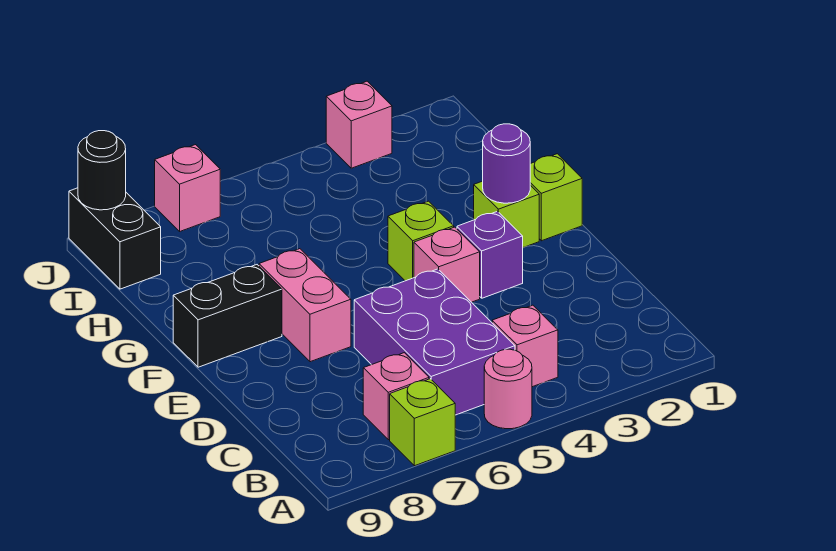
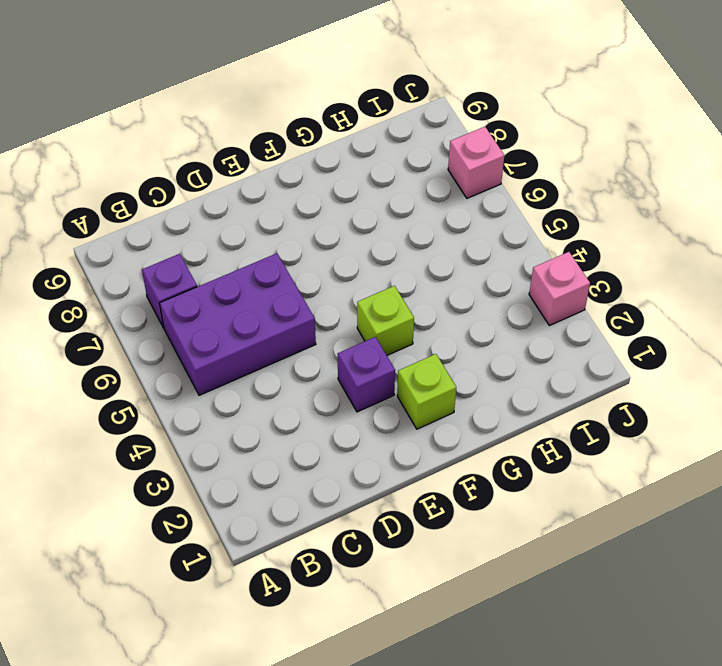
purple 1x1 brick [142,254,197,328] -> pink 1x1 brick [363,353,429,440]
none -> pink 1x1 round brick [484,349,532,429]
none -> lime 1x1 brick [390,379,455,466]
none -> pink 1x1 brick [492,305,558,387]

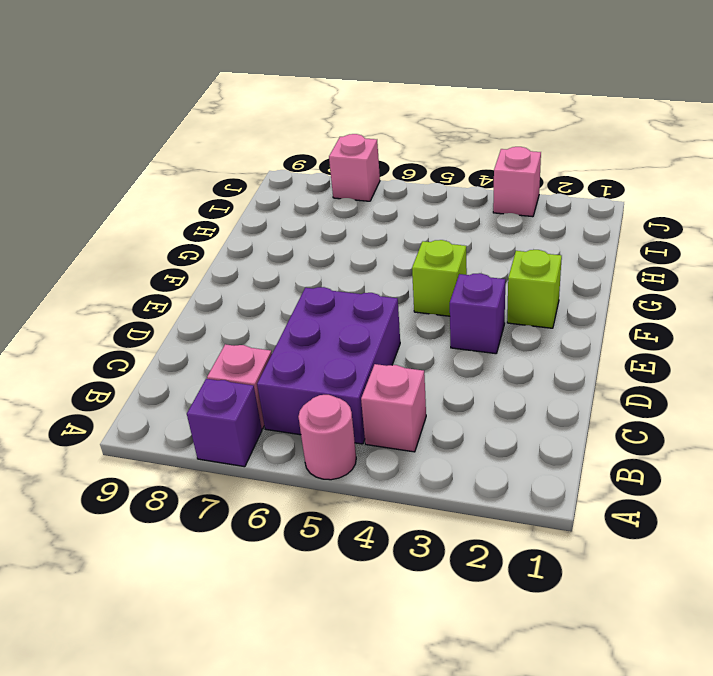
purple 1x1 brick [187,379,262,467] -> lime 1x1 brick [390,379,455,466]
none -> pink 1x1 brick [414,227,480,302]
none -> pink 1x2 brick [259,249,351,362]
none -> lime 1x1 brick [530,154,582,241]

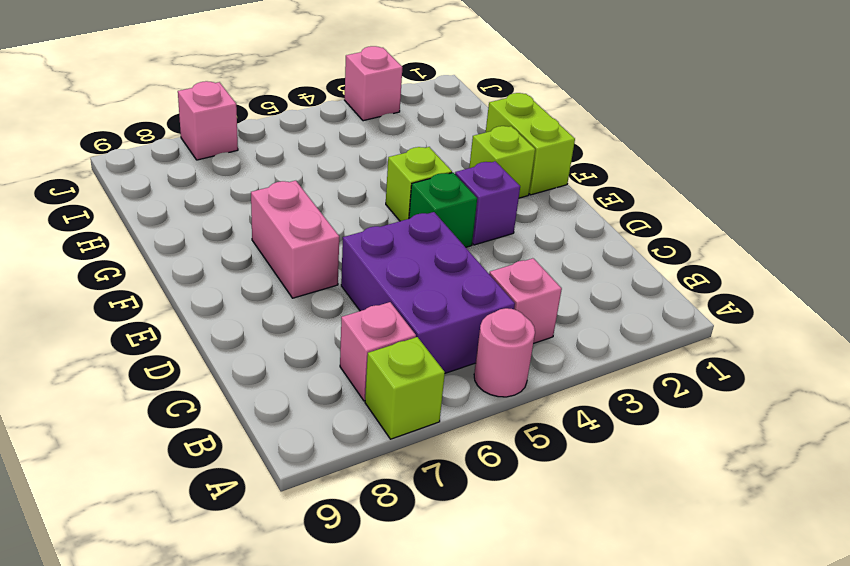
green 1x1 brick [409,173,477,247] -> pink 1x1 brick [414,227,480,302]
lime 1x2 brick [486,93,575,195] -> lime 1x1 brick [530,154,582,241]
none -> black 1x2 brick [173,265,282,367]
none -> black 1x2 brick [69,188,161,289]
none -> purple 1x1 round brick [483,124,530,203]

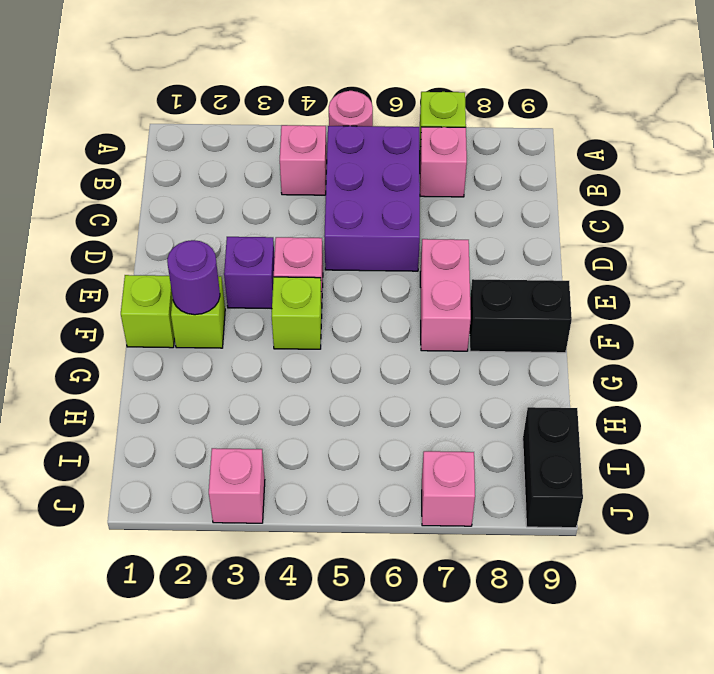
none -> black 1x1 round brick [78,131,126,210]

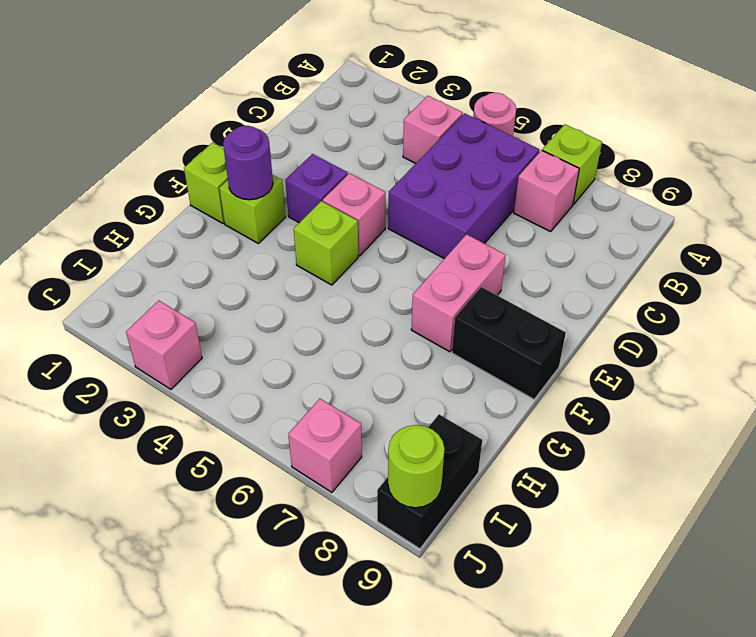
lime 1x1 round brick [388,425,445,508] -> black 1x1 round brick [78,131,126,210]

